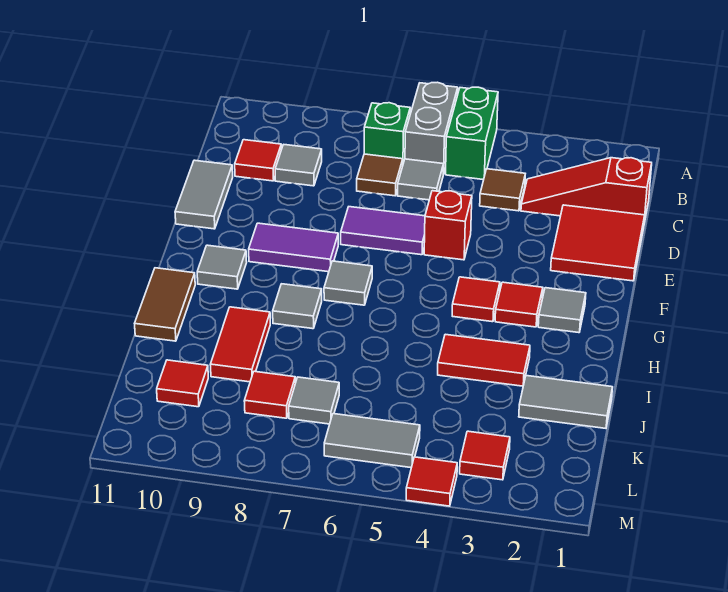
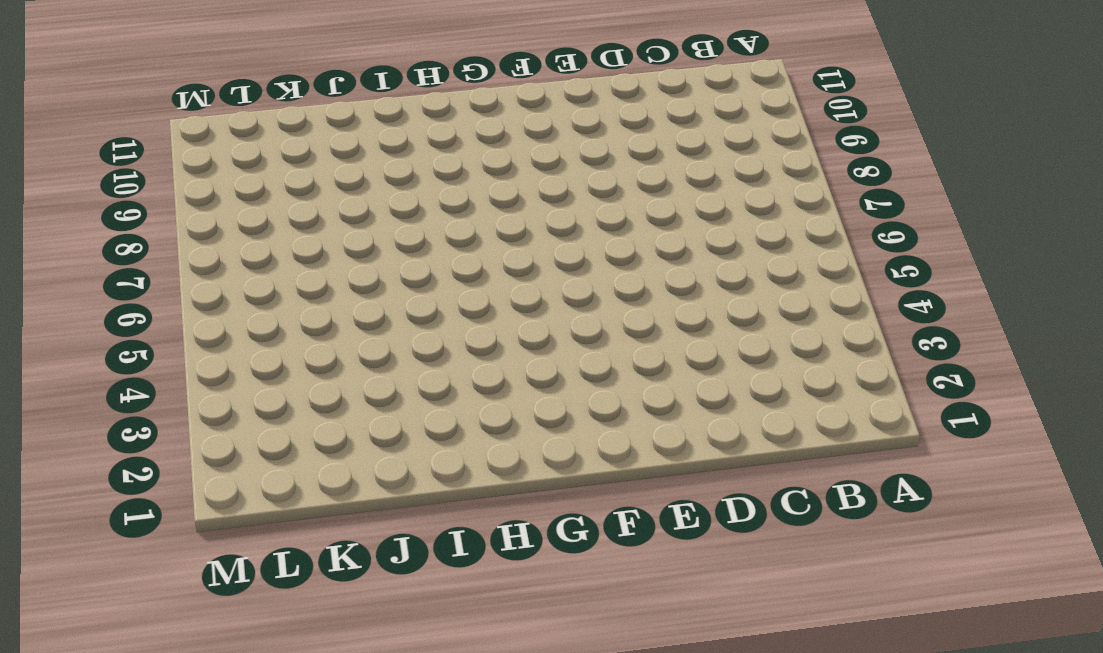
none -> green 1x2 brick [446,87,498,180]
none -> grey 1x2 brick [405,82,458,174]
none -> green 1x1 brick [364,103,410,163]
none -> red 1x3 slope [521,158,652,223]

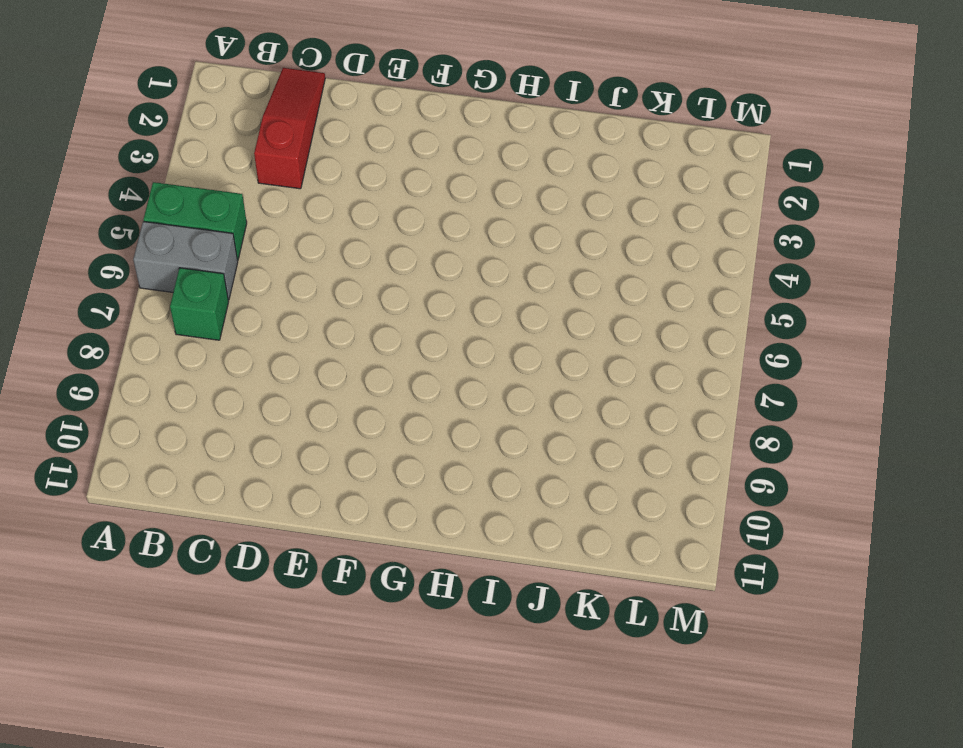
red 1x3 slope [254,68,325,189] -> red 1x3 slope turned to [521,158,652,223]
none -> brown 1x1 tile [480,169,525,211]
none -> grey 1x1 tile [398,159,443,200]
none -> brown 1x1 tile [357,154,403,196]
none -> grey 1x1 tile [275,144,322,186]

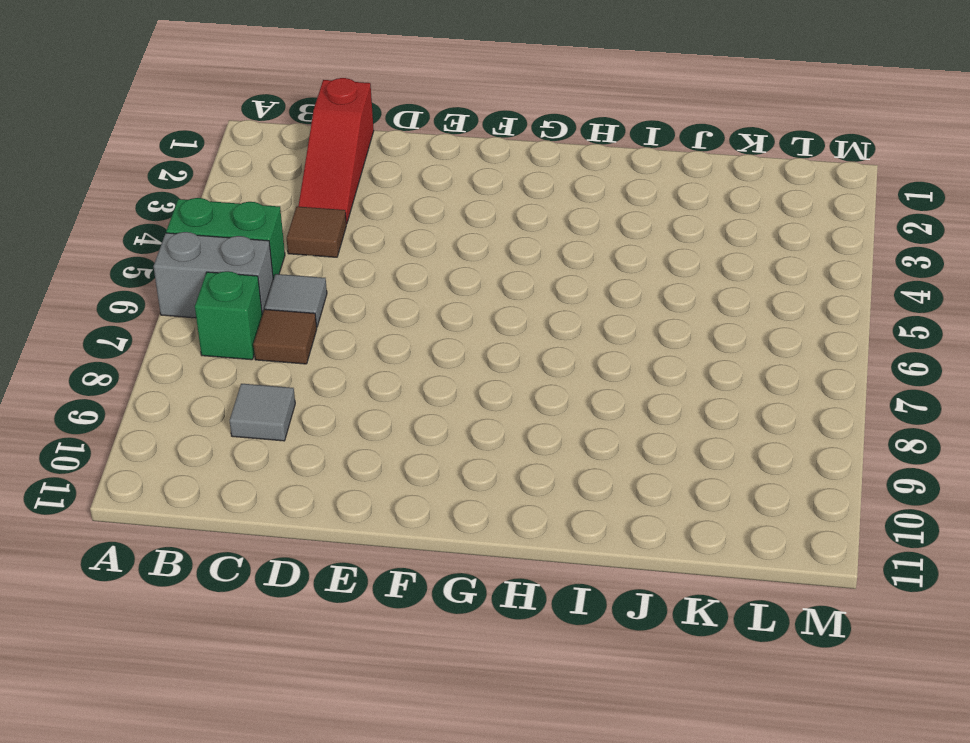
none -> red 1x1 tile [235,140,281,181]
none -> red 2x2 tile [551,205,645,281]
none -> grey 1x2 tile [175,160,233,229]
none -> red 1x1 brick [424,191,472,260]

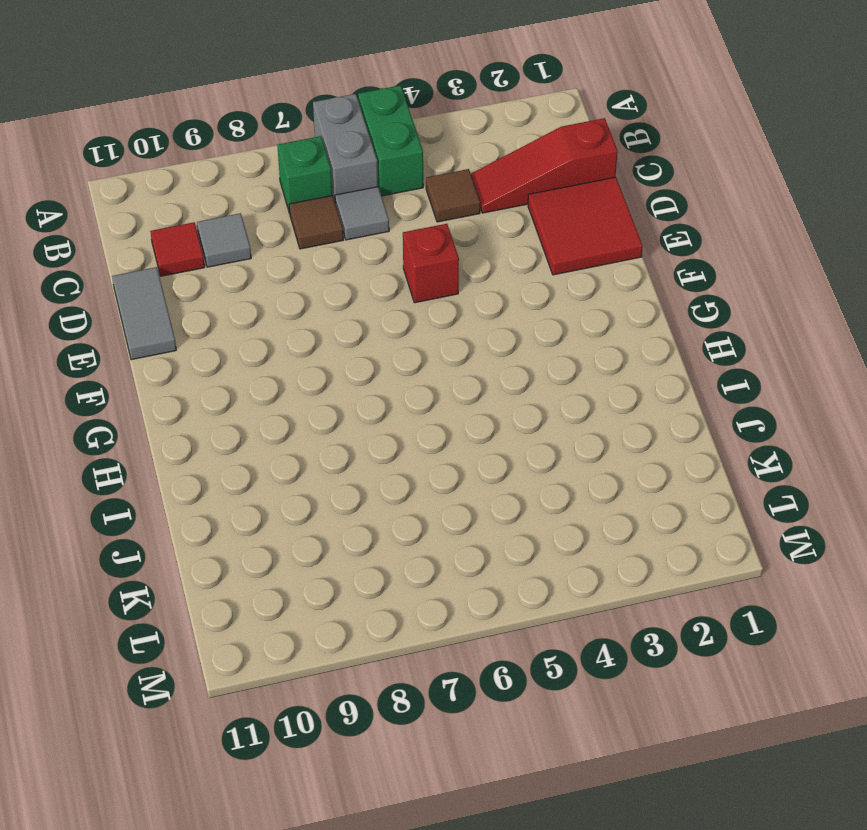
none -> purple 1x2 tile [341,207,425,255]
none -> purple 1x2 tile [249,223,338,272]
none -> grey 1x1 tile [538,288,586,333]
none -> red 1x1 tile [495,282,543,327]

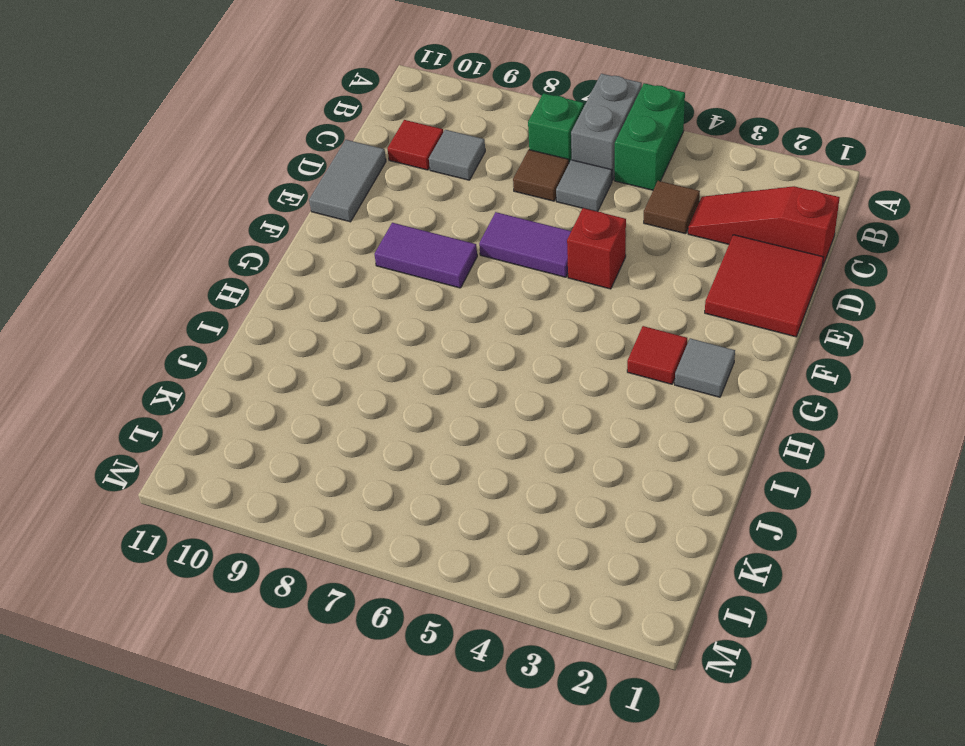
none -> red 1x1 tile [452,277,500,322]
none -> grey 1x1 tile [324,261,372,305]
none -> grey 1x1 tile [197,245,247,289]
none -> grey 1x1 tile [273,284,322,329]

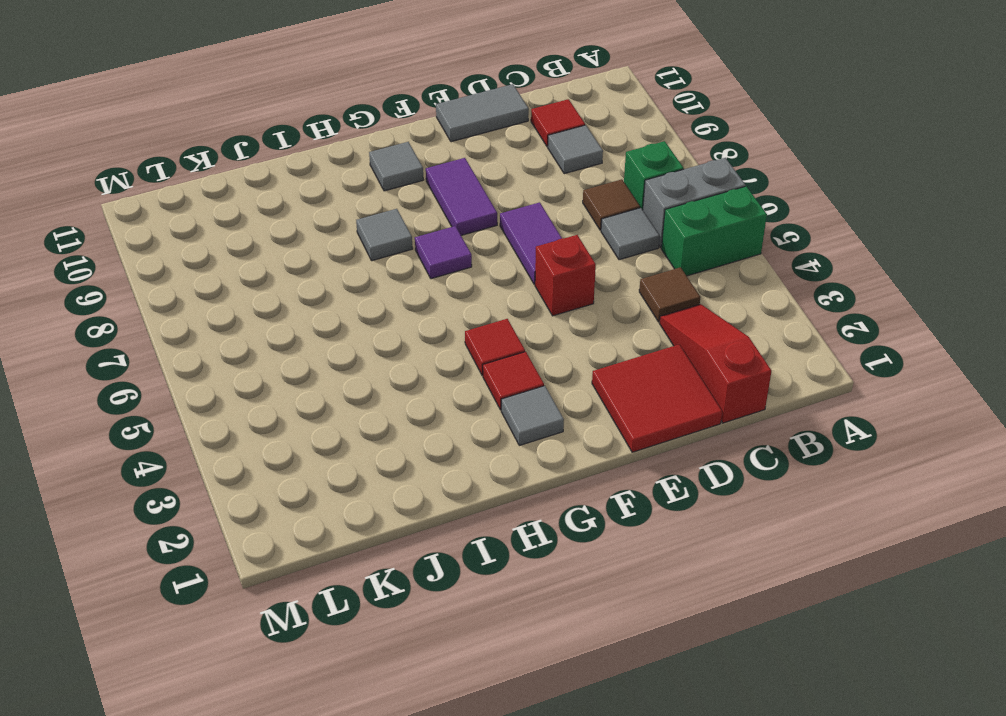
purple 1x1 tile [415,226,472,279] -> grey 1x1 tile [324,261,372,305]
none -> brown 1x2 tile [135,268,195,341]
none -> red 1x2 tile [438,334,530,386]
none -> red 1x2 tile [210,307,270,382]
none -> grey 1x2 tile [519,376,613,428]

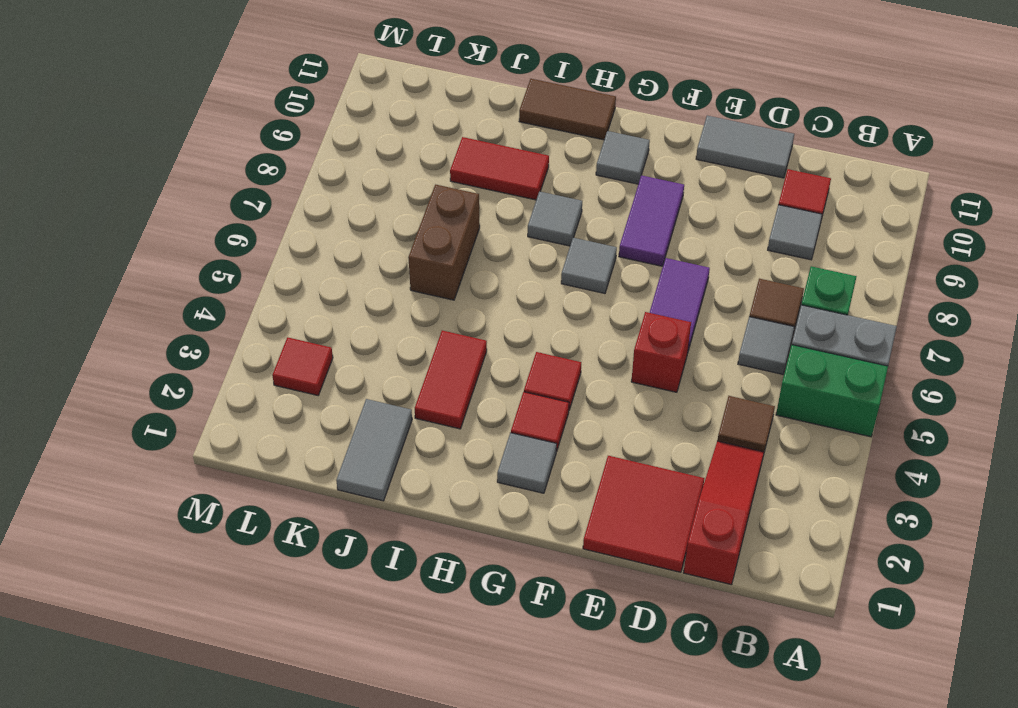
brown 1x2 brick [408,185,480,300] -> none
none -> grey 1x1 tile [289,377,339,424]
none -> red 1x1 tile [244,371,295,418]
none -> red 1x1 tile [157,360,208,407]
none -> grey 1x2 tile [324,414,420,468]

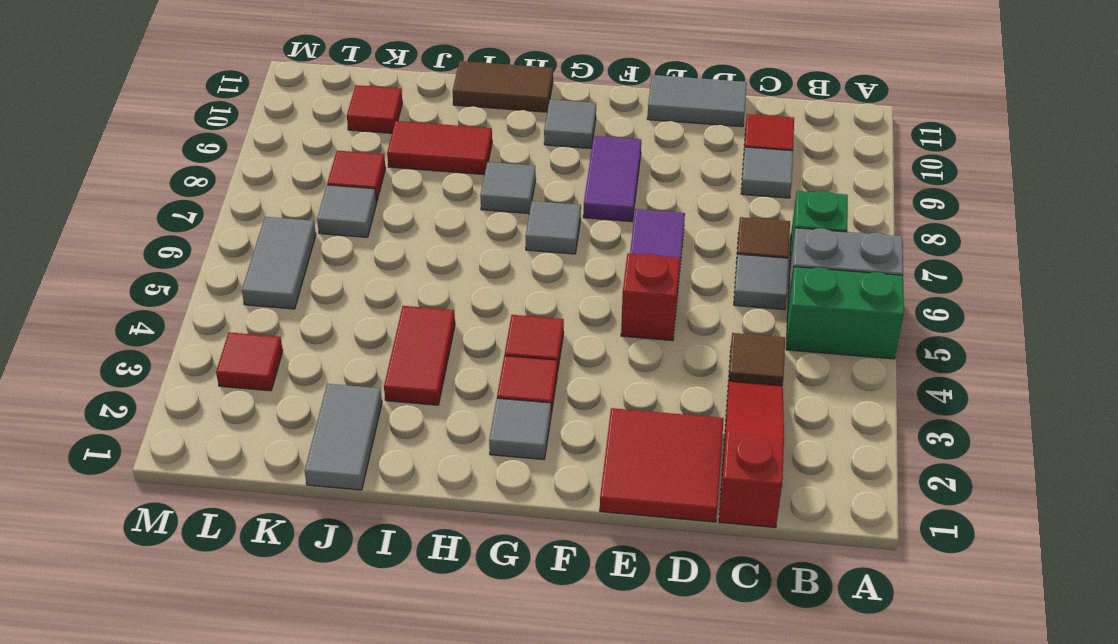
none -> red 1x1 tile [406,457,457,506]

